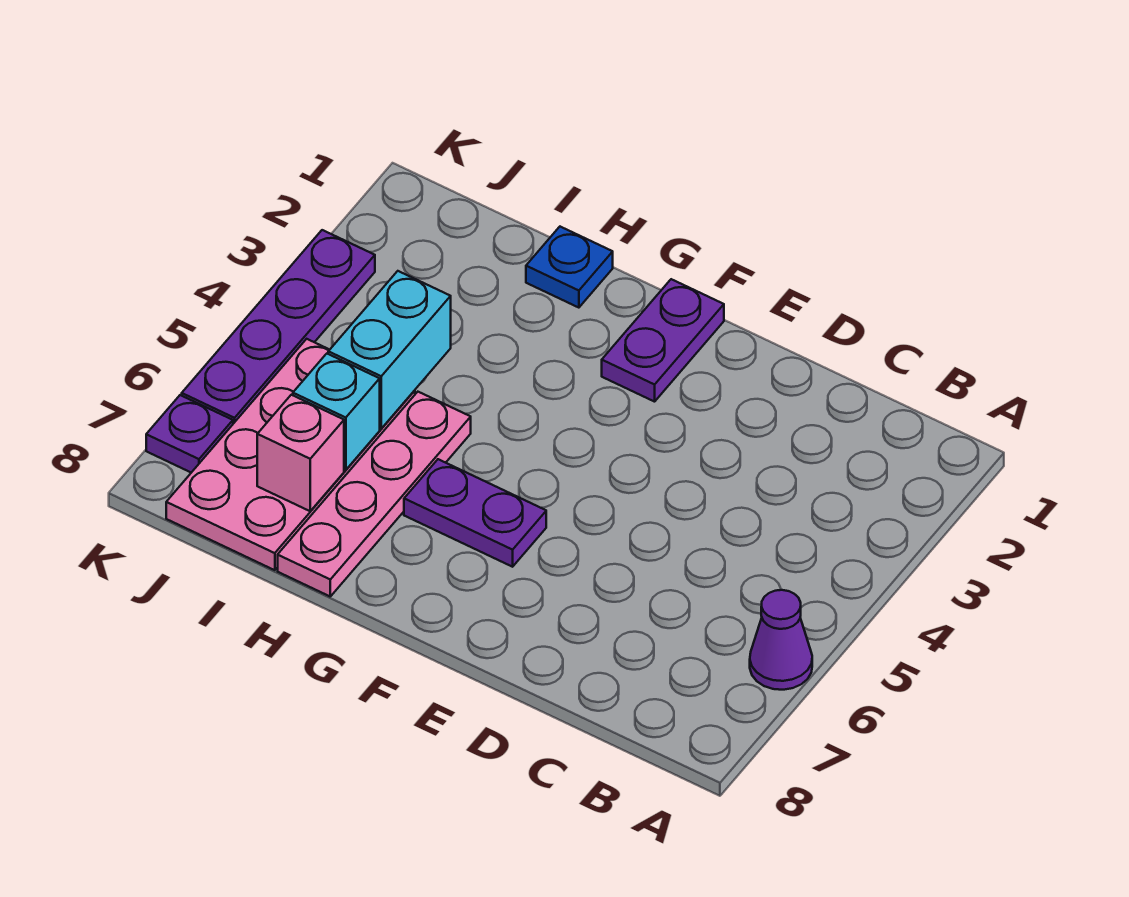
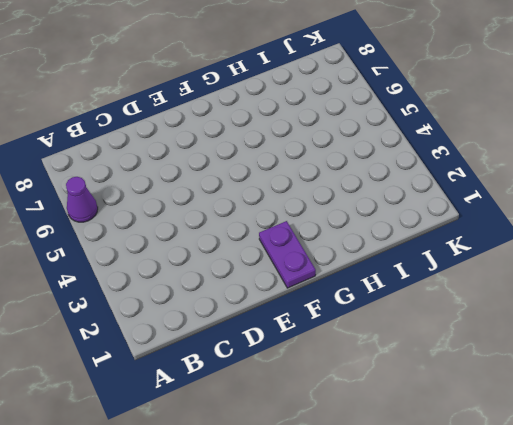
none -> purple 1x2 plate [404,459,546,567]
none -> blue 1x1 plate [526,227,613,308]

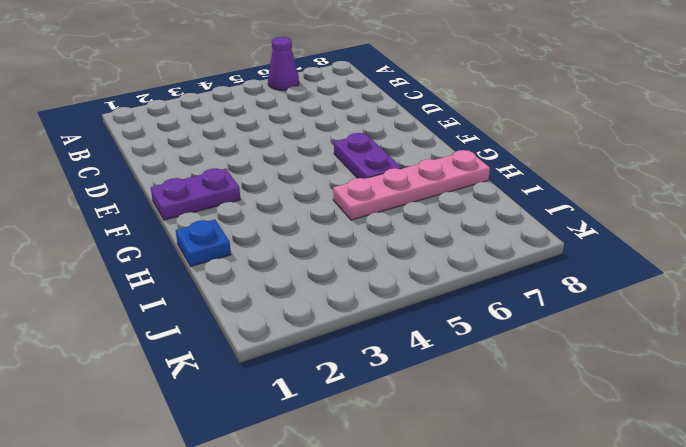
none -> pink 2x4 plate [166,339,415,570]
none -> purple 1x4 plate [182,230,375,424]

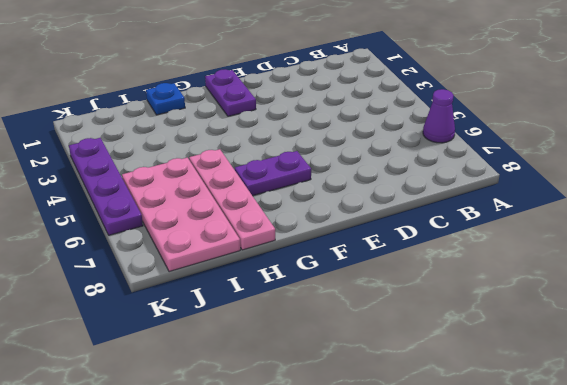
none -> purple 1x1 plate [146,395,233,473]
none -> cyan 1x2 brick [328,271,451,429]

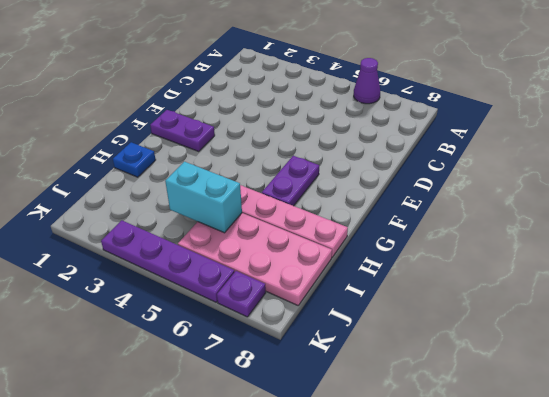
none -> cyan 1x1 brick [293,354,380,470]
none -> pink 1x1 brick [257,395,344,511]

